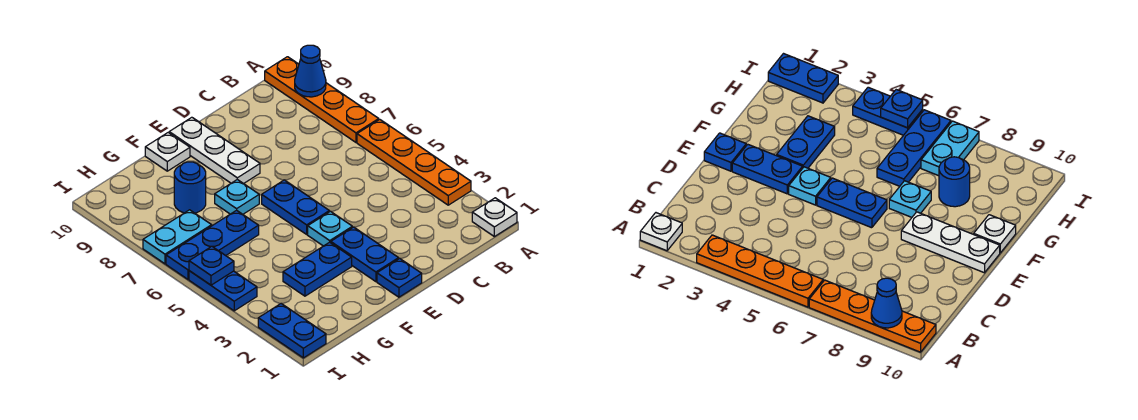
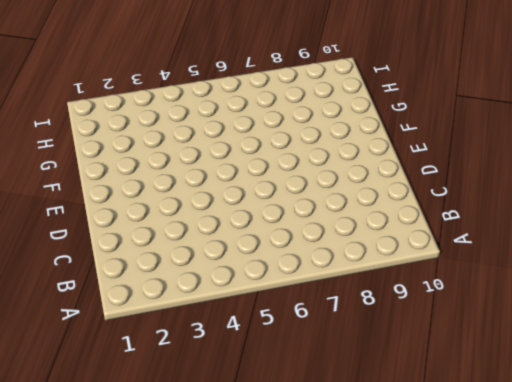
none -> white 1x1 plate [472,198,517,237]
none -> orange 1x4 plate [357,119,471,205]
none -> orange 1x4 plate [265,57,379,142]

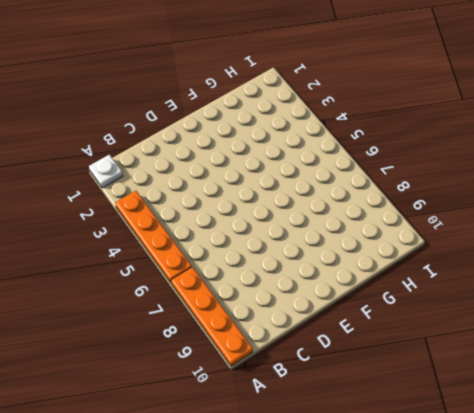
none -> blue 1x1 plate [377,258,422,297]
none -> blue 1x2 plate [331,227,399,282]
none -> cyan 1x1 plate [308,211,352,246]

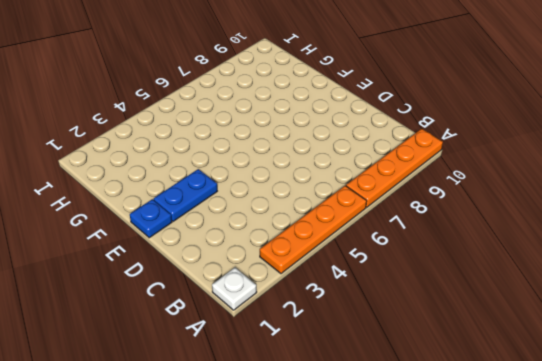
none -> cyan 1x1 plate [308,211,352,246]
none -> blue 1x2 plate [262,180,329,234]
none -> white 1x3 plate [169,117,260,184]

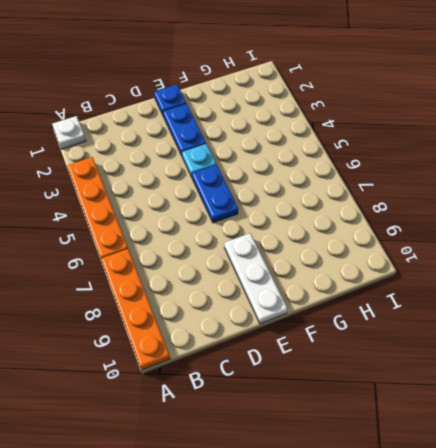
none -> blue 1x2 plate [283,242,352,296]
none -> cyan 1x1 plate [215,180,259,214]
none -> white 1x1 plate [145,133,190,171]

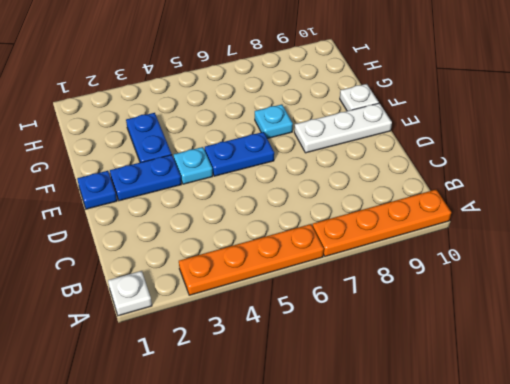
none -> blue 1x3 plate [166,210,259,279]
none -> blue 1x1 round brick [174,162,206,213]
none -> cyan 1x2 plate [143,210,212,264]

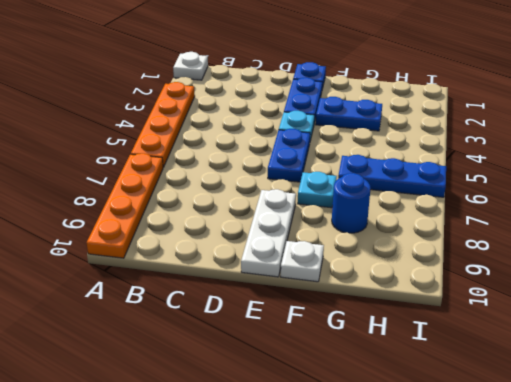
none -> cyan 1x2 plate [143,210,212,264]
none -> blue 1x2 plate [258,304,326,358]
none -> blue 1x2 plate [189,271,257,311]

